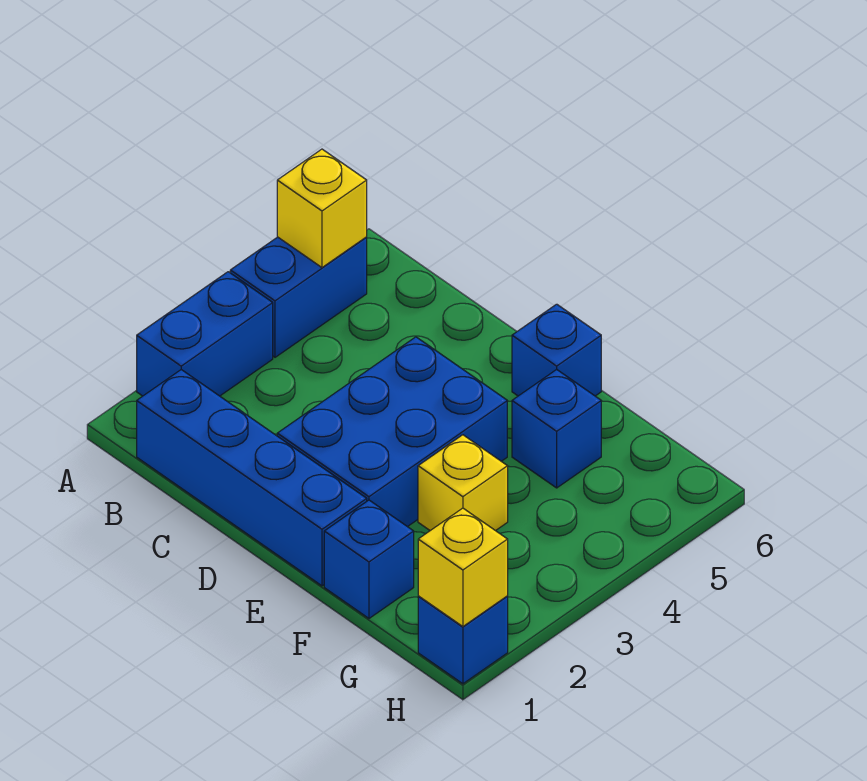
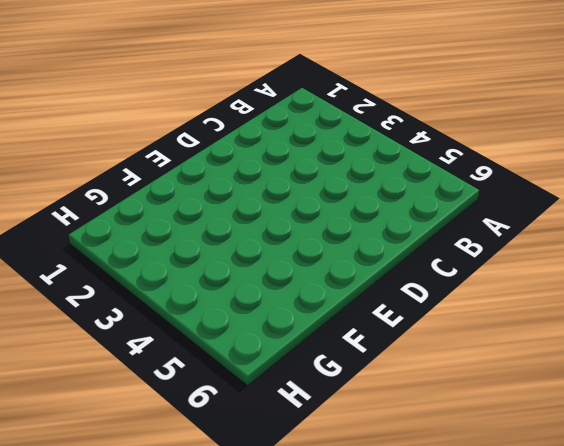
none -> blue 1x2 brick [137,272,273,396]
none -> blue 1x2 brick [230,237,367,357]

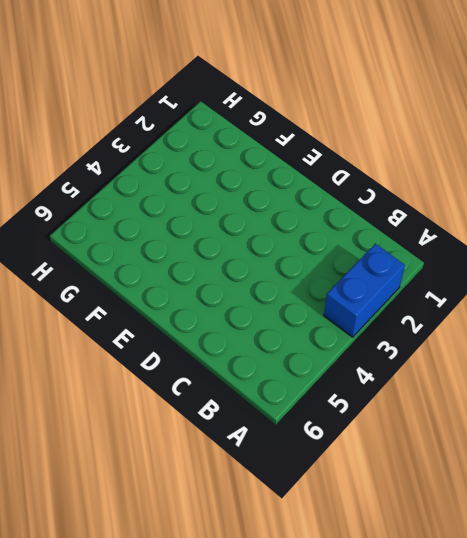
none -> blue 1x2 brick [230,237,367,357]
none -> blue 1x4 brick [137,370,367,586]

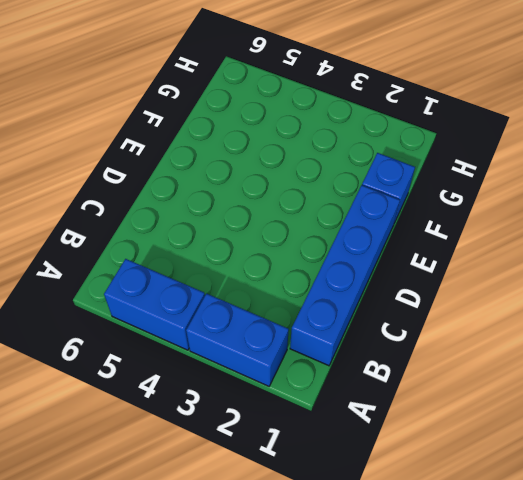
none -> blue 2x3 brick [277,337,507,527]
none -> blue 1x1 brick [512,304,601,396]

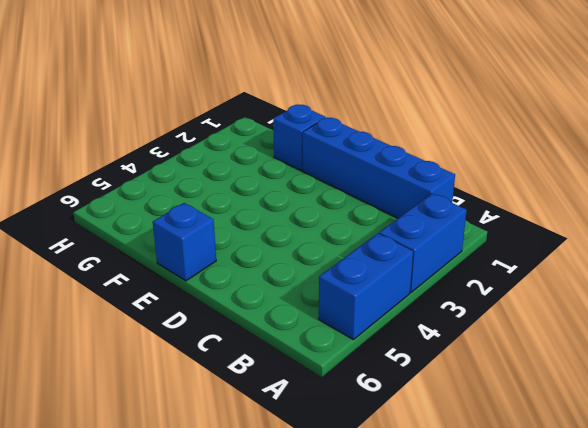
none -> blue 2x3 brick [277,337,507,527]
none -> yellow 1x1 brick [418,435,508,531]

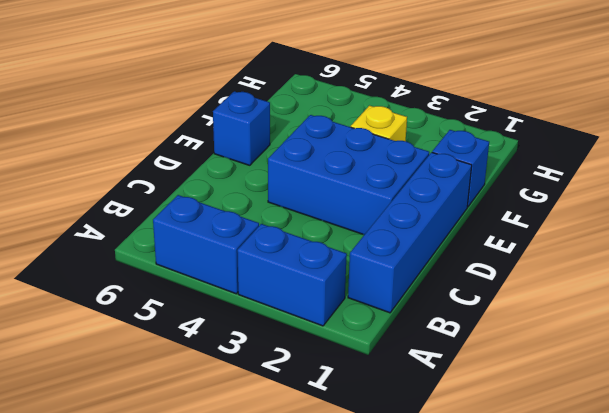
none -> blue 1x1 brick [512,370,601,488]
none -> blue 1x1 brick [418,596,508,684]

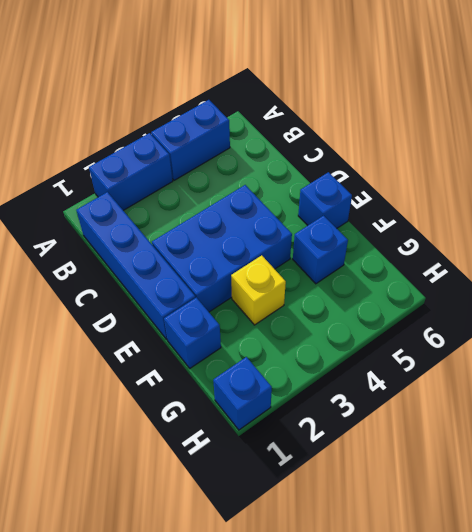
none -> yellow 1x1 brick [277,149,367,267]
none -> yellow 1x1 brick [418,508,508,627]

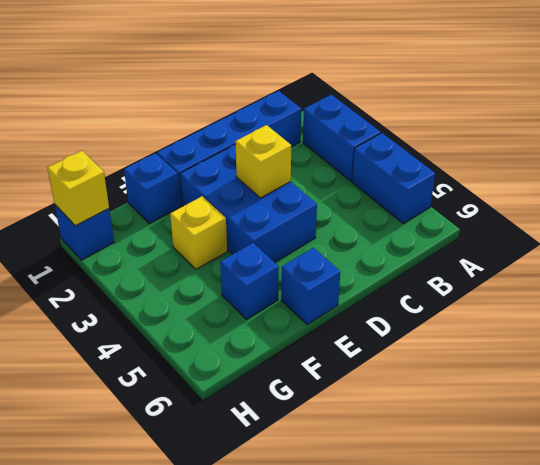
yellow 1x1 brick [235,125,291,198] -> yellow 1x1 brick moved to [277,149,367,267]

